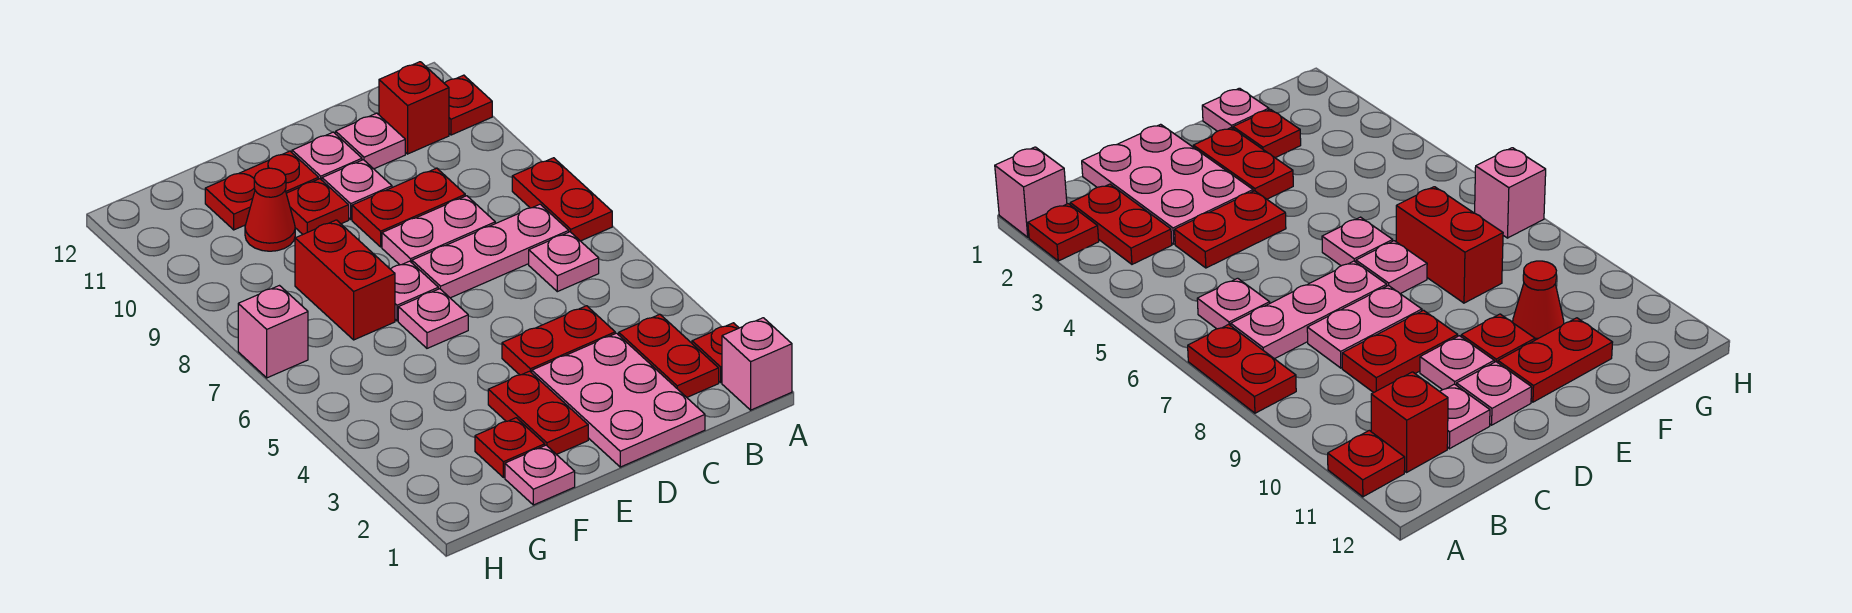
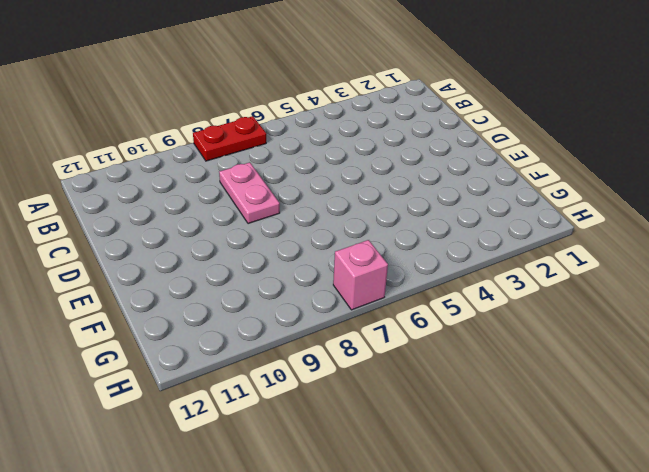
none -> pink 1x1 brick [722,318,792,410]
none -> red 1x1 plate [692,323,739,382]
none -> red 1x1 plate [444,75,492,135]

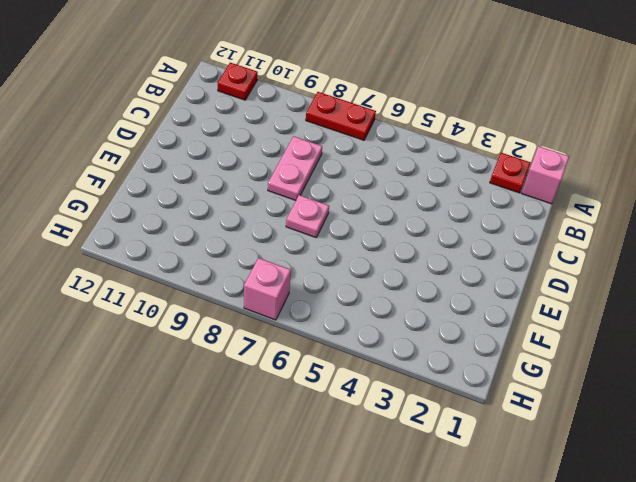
none -> red 1x2 plate [619,314,719,397]
none -> pink 1x1 plate [529,232,599,292]
none -> pink 1x3 plate [412,204,569,298]

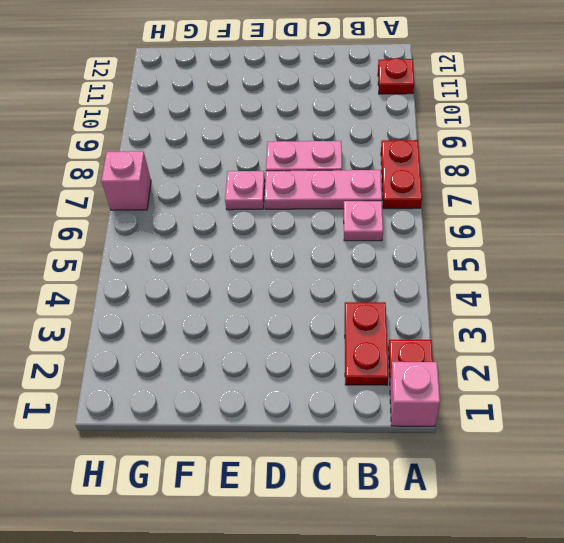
none -> red 1x1 brick [379,62,449,154]
none -> pink 2x3 plate [532,333,705,467]
none -> red 1x2 plate [502,306,615,375]

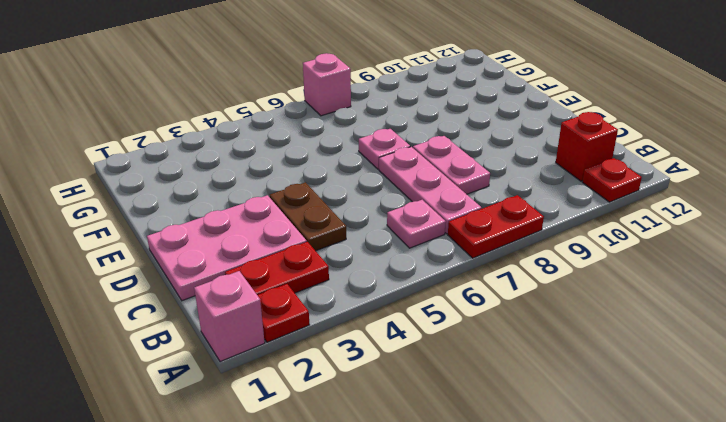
brown 1x2 plate [270,182,346,251] -> red 1x2 plate [502,306,615,375]
none -> red 1x2 plate [352,168,465,247]
none -> pink 1x1 plate [336,113,405,169]
none -> pink 1x1 plate [322,160,392,219]

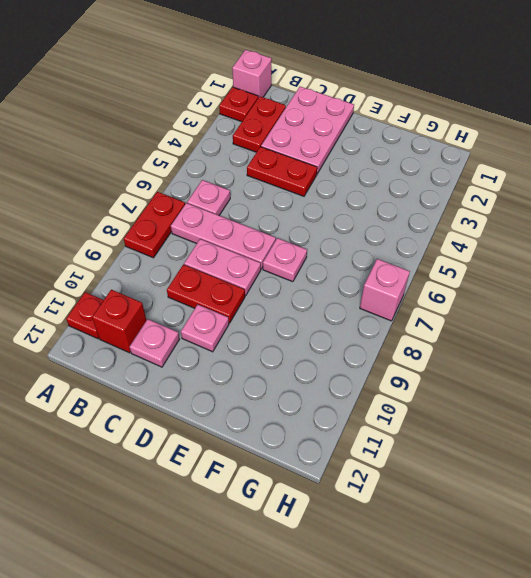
none -> pink 1x1 plate [292,132,362,180]
none -> red 1x2 plate [488,371,588,455]
none -> pink 1x1 plate [398,289,468,348]

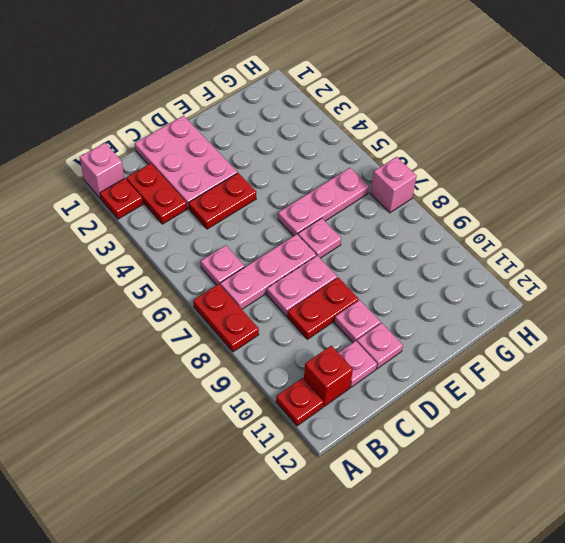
pink 1x3 plate [278,168,369,236] -> pink 1x1 plate [398,289,468,348]
none -> red 1x2 plate [488,371,588,455]
none -> red 1x1 plate [286,179,349,234]
none -> red 1x2 plate [205,151,319,230]

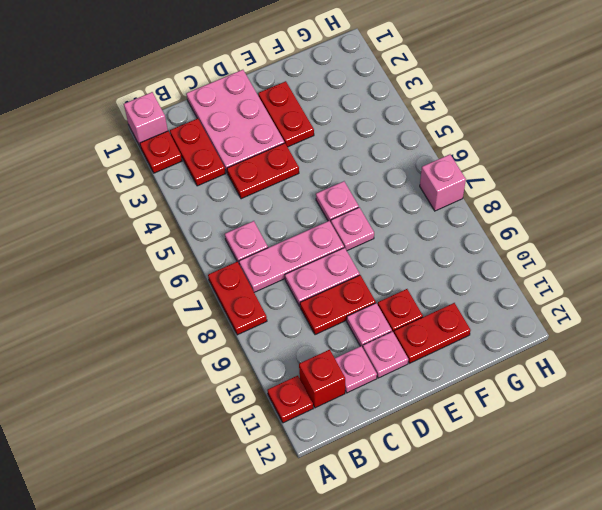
none -> pink 1x1 plate [505,445,575,505]
none -> red 1x1 plate [475,418,545,478]
none -> red 1x2 brick [295,220,395,340]

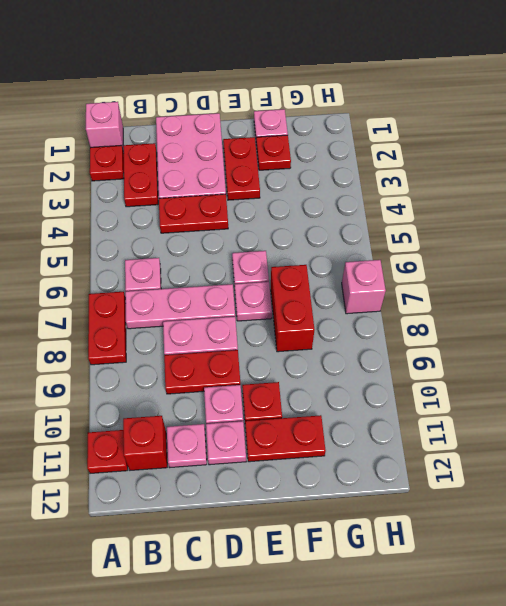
none -> red 1x1 cone [245,168,295,251]

